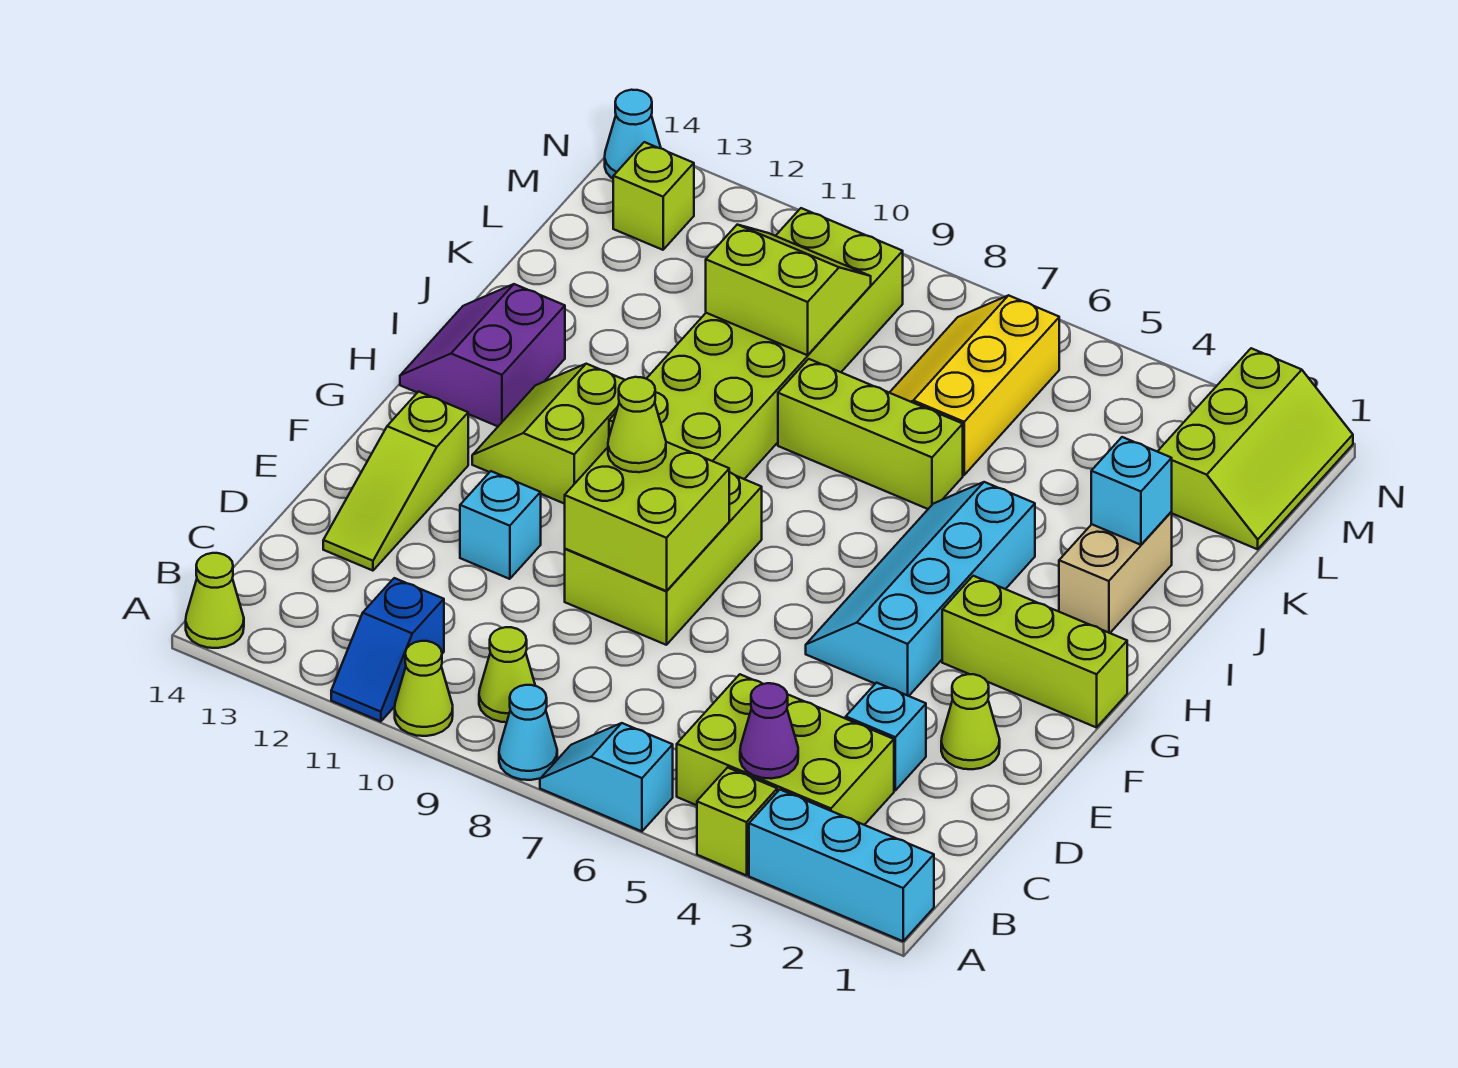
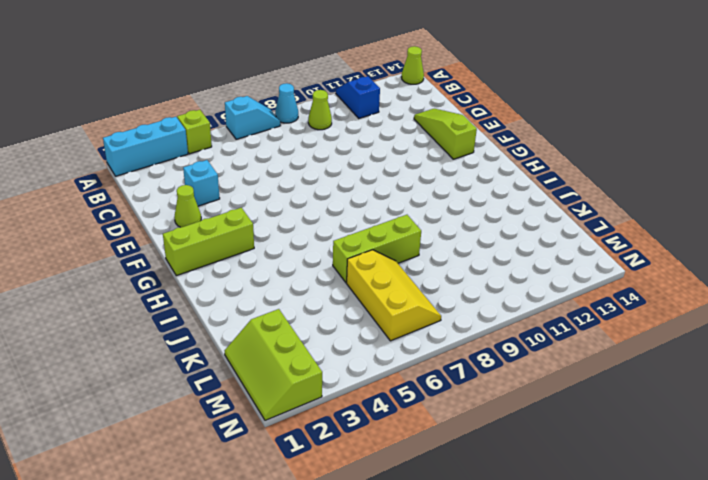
none -> lime 1x1 cone [395,641,453,736]
none -> lime 2x3 brick [677,674,894,825]
none -> lime 2x3 brick [565,472,762,645]
none -> cyan 1x1 brick [460,471,541,579]

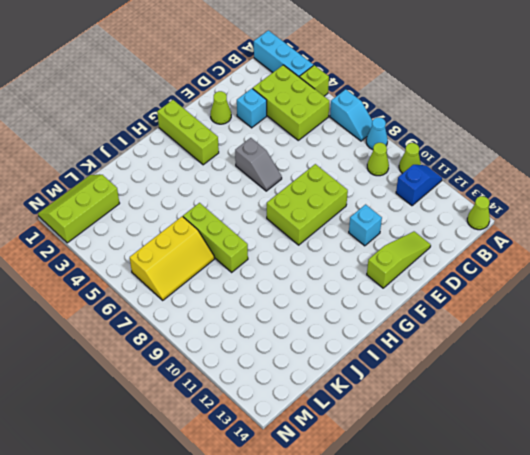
grey 1x2 slope [235,138,282,191] -> cyan 2x4 slope [806,482,1035,696]
none -> lime 2x2 slope [472,364,625,504]
none -> lime 2x6 brick [609,208,903,479]
none -> purple 2x2 slope [400,284,565,426]
none -> tan 1x2 brick [1059,512,1172,633]

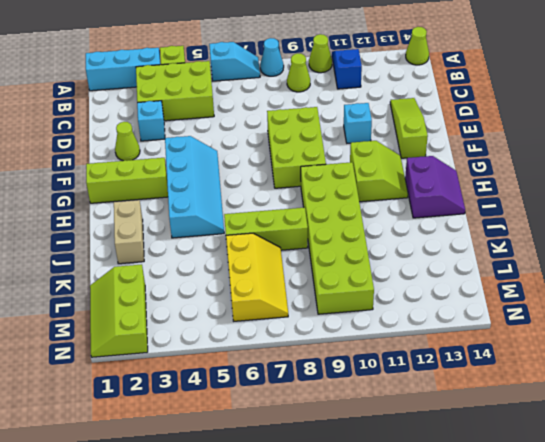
none -> lime 1x1 brick [613,142,694,250]
none -> cyan 1x1 cone [605,90,661,179]
none -> purple 1x1 cone [740,683,798,779]
none -> lime 2x2 brick [565,442,729,591]

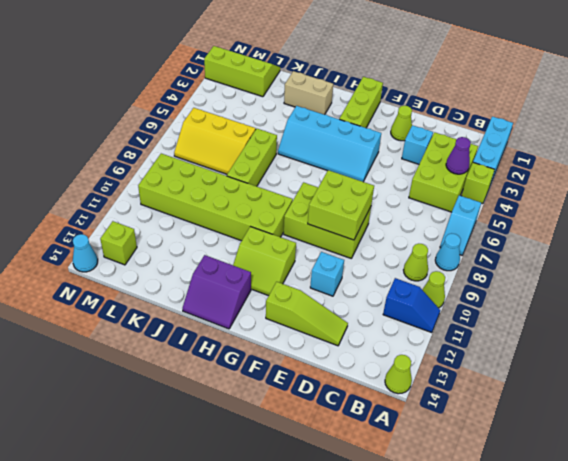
none -> cyan 1x1 brick [1091,437,1172,545]
none -> lime 2x2 slope [706,225,871,355]
none -> lime 1x1 cone [608,377,666,472]

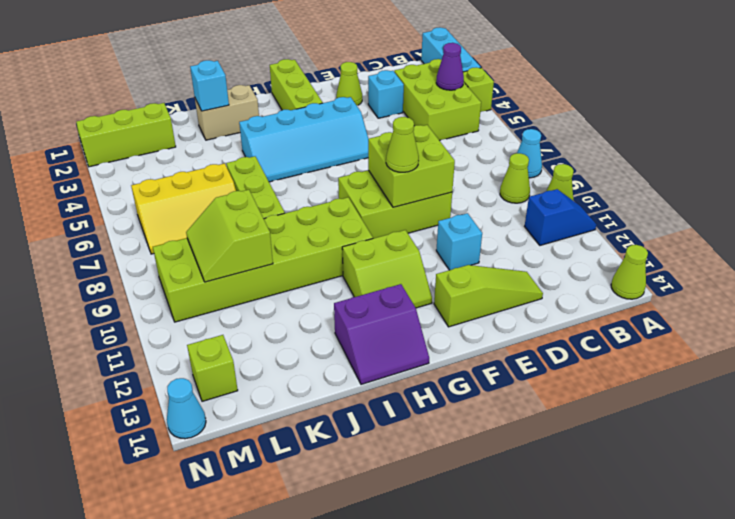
none -> cyan 1x2 slope [540,723,673,831]

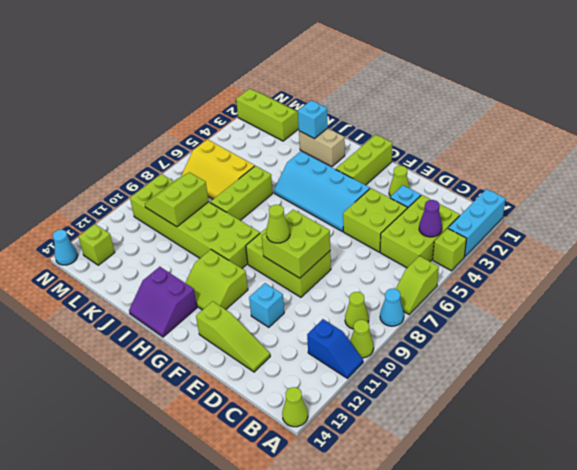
lime 1x2 slope [396,256,439,314] -> cyan 1x2 slope [540,723,673,831]
lime 2x2 brick [343,188,407,252] -> none

